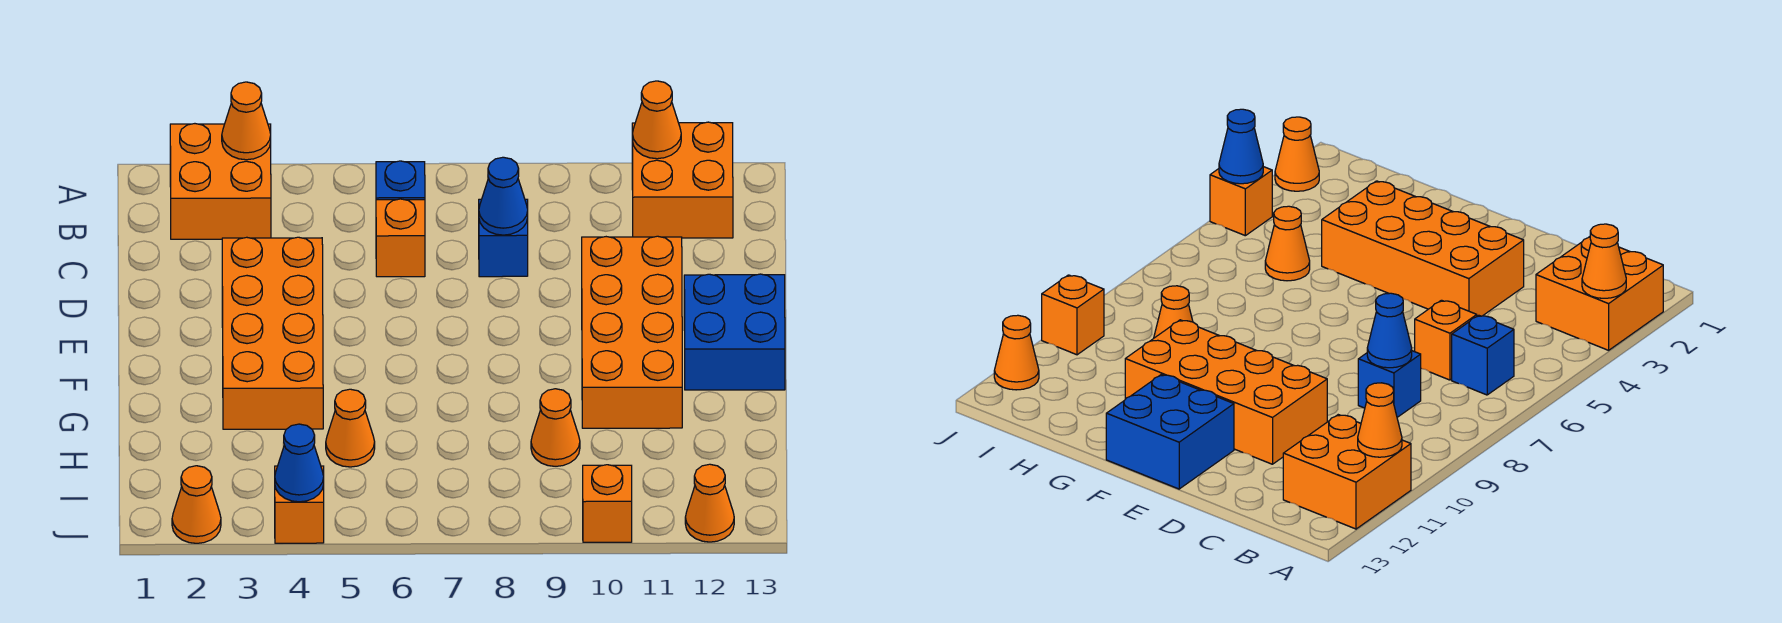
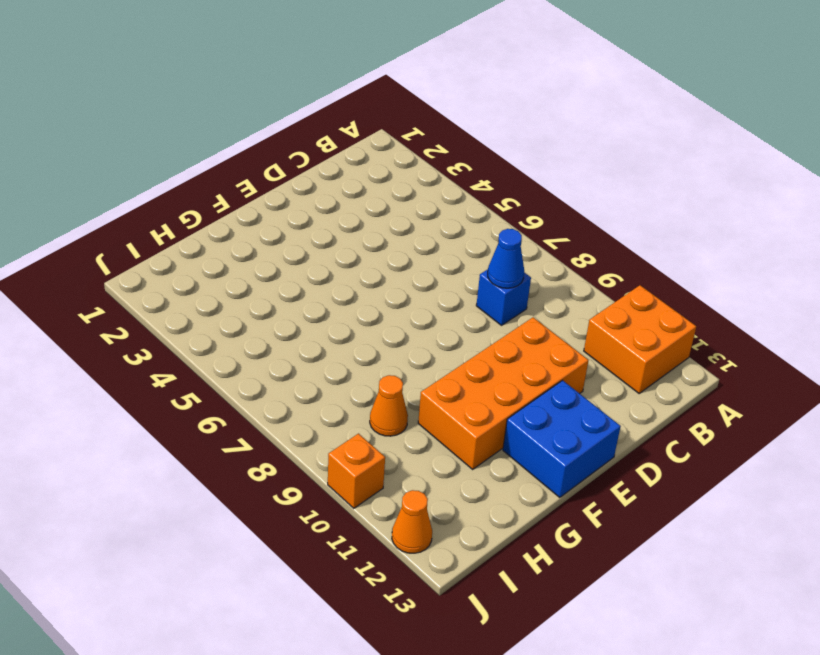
none -> orange 2x2 brick [170,124,271,239]
none -> blue 1x1 brick [376,161,425,200]
none -> orange 1x1 brick [376,199,425,277]

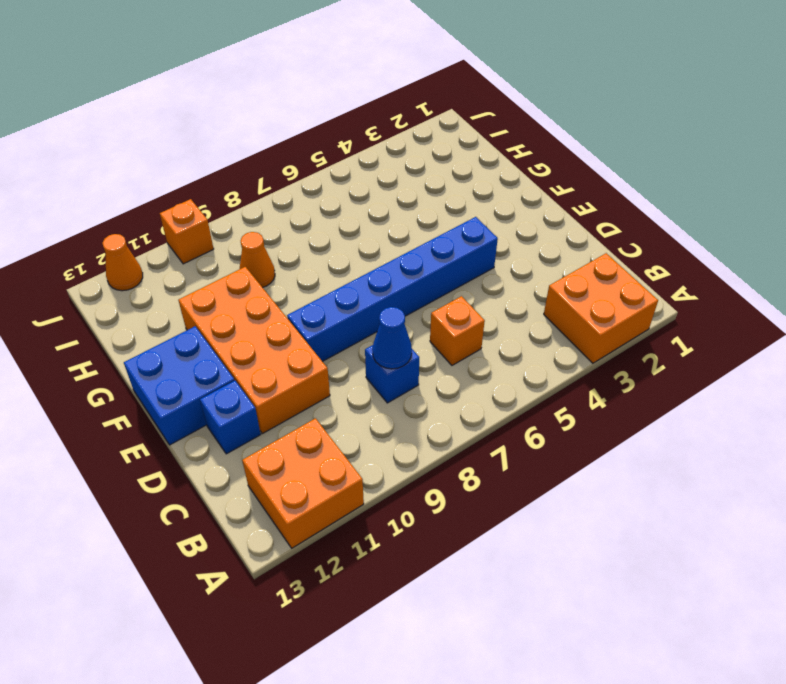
blue 1x1 brick [200,381,261,454] -> blue 1x1 brick moved to [376,161,425,200]
blue 1x6 brick [287,217,498,362] -> orange 2x4 brick [222,237,323,429]
none -> orange 1x1 cone [326,389,375,467]
none -> orange 1x1 cone [172,466,221,543]
none -> orange 1x1 brick [275,466,324,543]

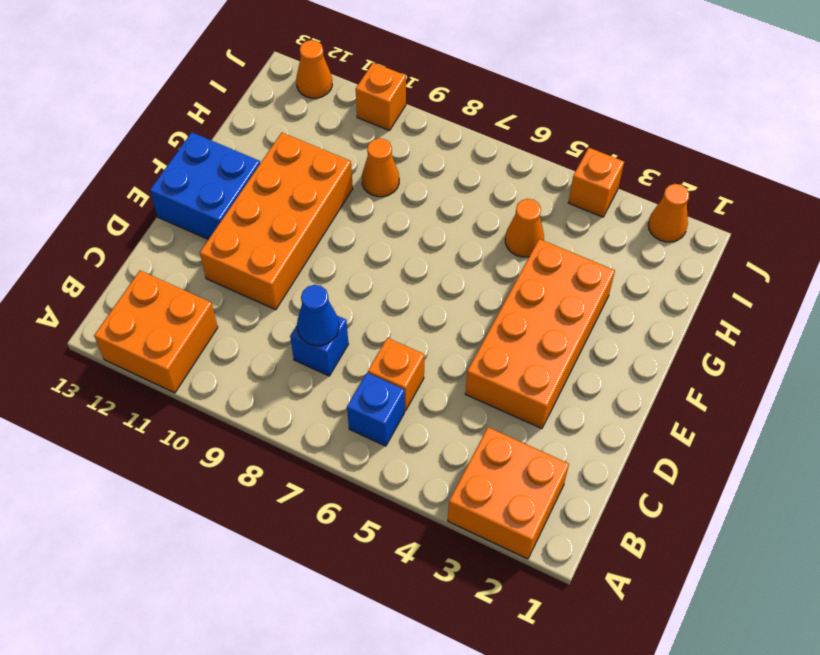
none -> orange 1x1 cone [222,82,271,160]
none -> orange 1x1 cone [632,81,681,159]
none -> blue 1x1 cone [275,424,324,502]

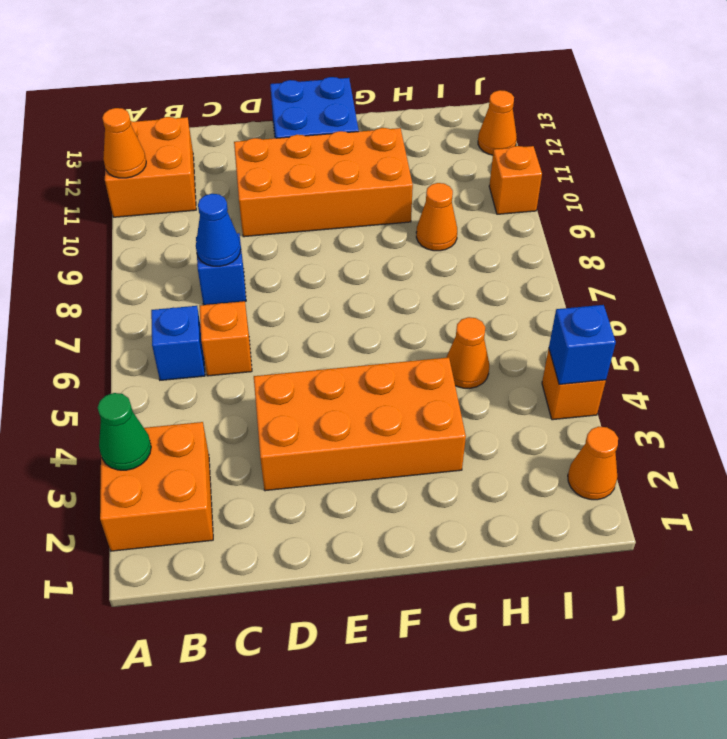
green 1x1 cone [98,393,151,470] -> orange 1x1 cone [222,82,271,160]
blue 1x1 brick [549,305,616,384] -> blue 1x1 cone [275,424,324,502]

